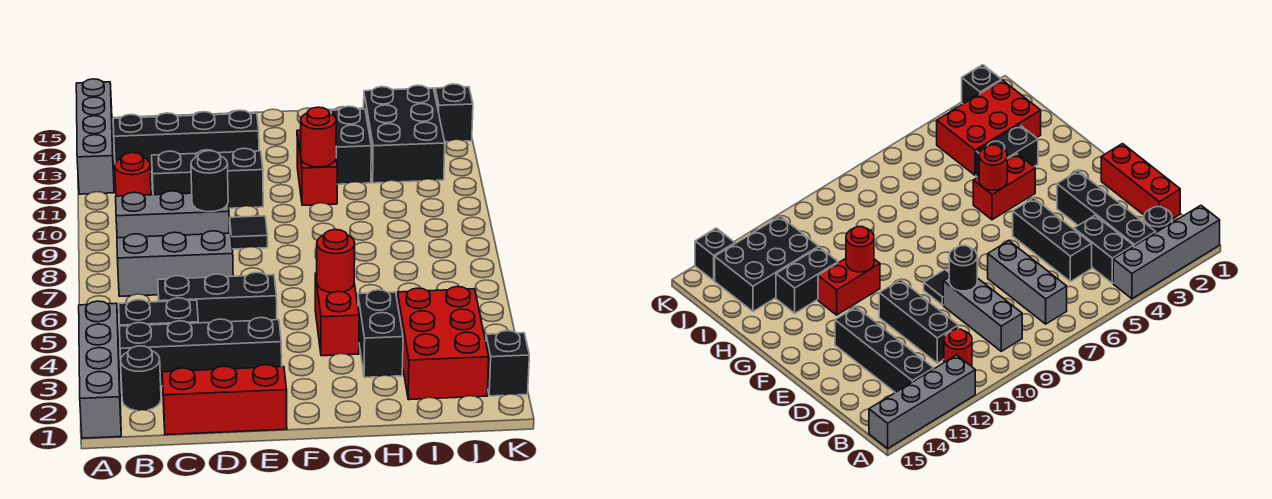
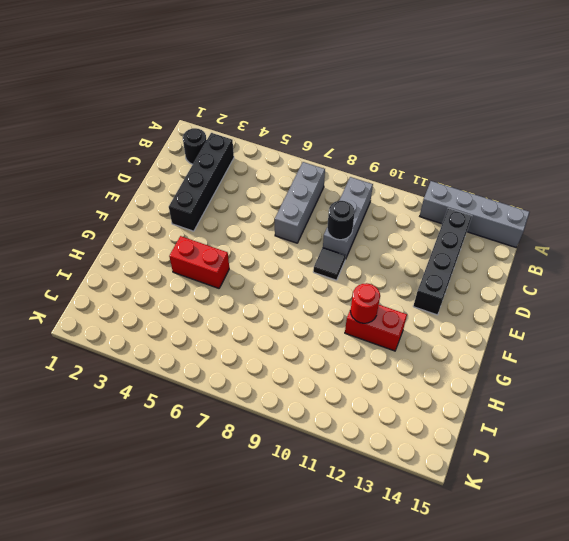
none -> grey 1x4 brick [79,301,121,438]
none -> black 1x2 brick [119,298,198,326]
none -> red 1x1 round brick [115,153,151,196]

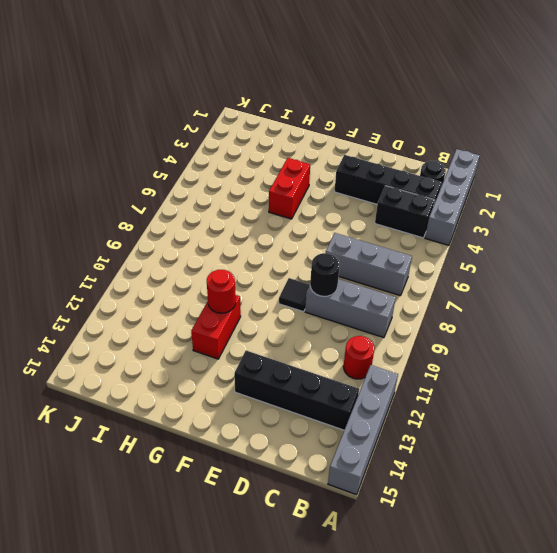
none -> red 1x3 brick [162,365,287,435]
none -> black 1x3 brick [158,272,277,323]
none -> black 1x3 brick [152,148,263,208]

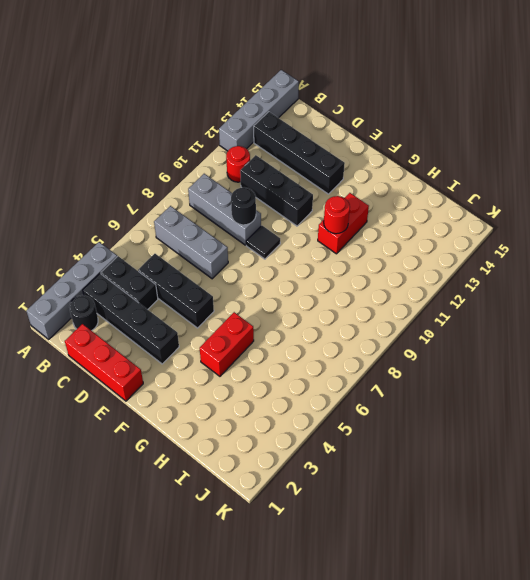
none -> black 1x2 brick [358,290,403,377]
none -> black 1x2 brick [331,106,371,184]
none -> red 2x3 brick [397,287,489,400]

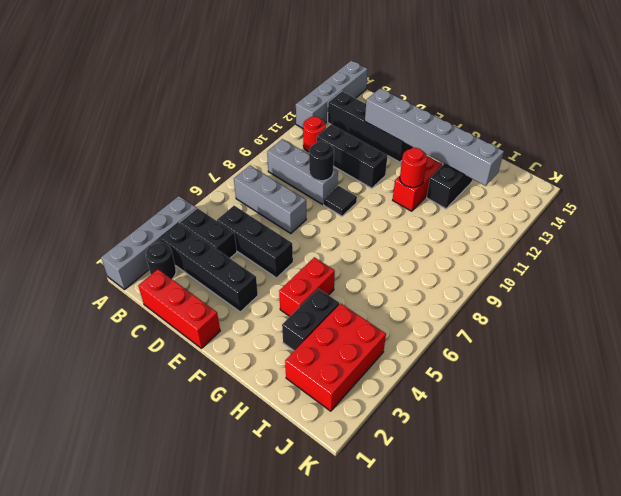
grey 1x6 brick [365,88,504,186] -> none
none -> black 2x3 brick [364,85,445,183]
none -> black 1x1 brick [486,331,529,396]
none -> black 1x1 brick [435,84,473,142]

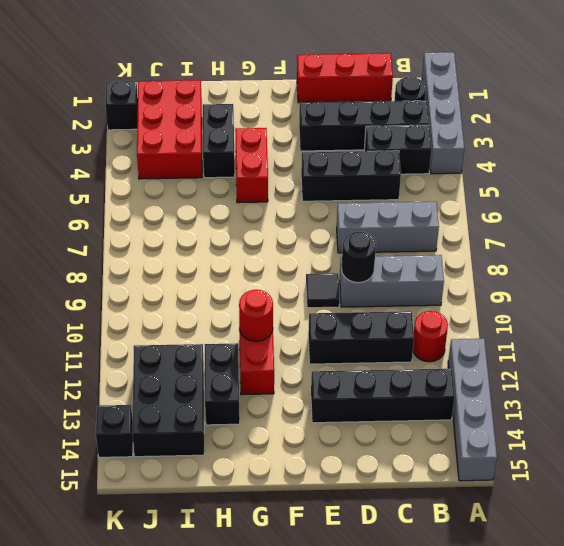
none -> red 1x1 round brick [317,230,355,293]

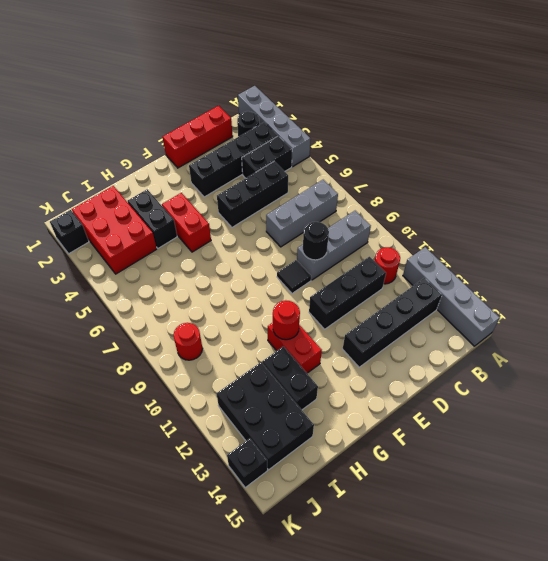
red 1x1 round brick [174,323,202,360] -> red 1x1 round brick moved to [317,230,355,293]

